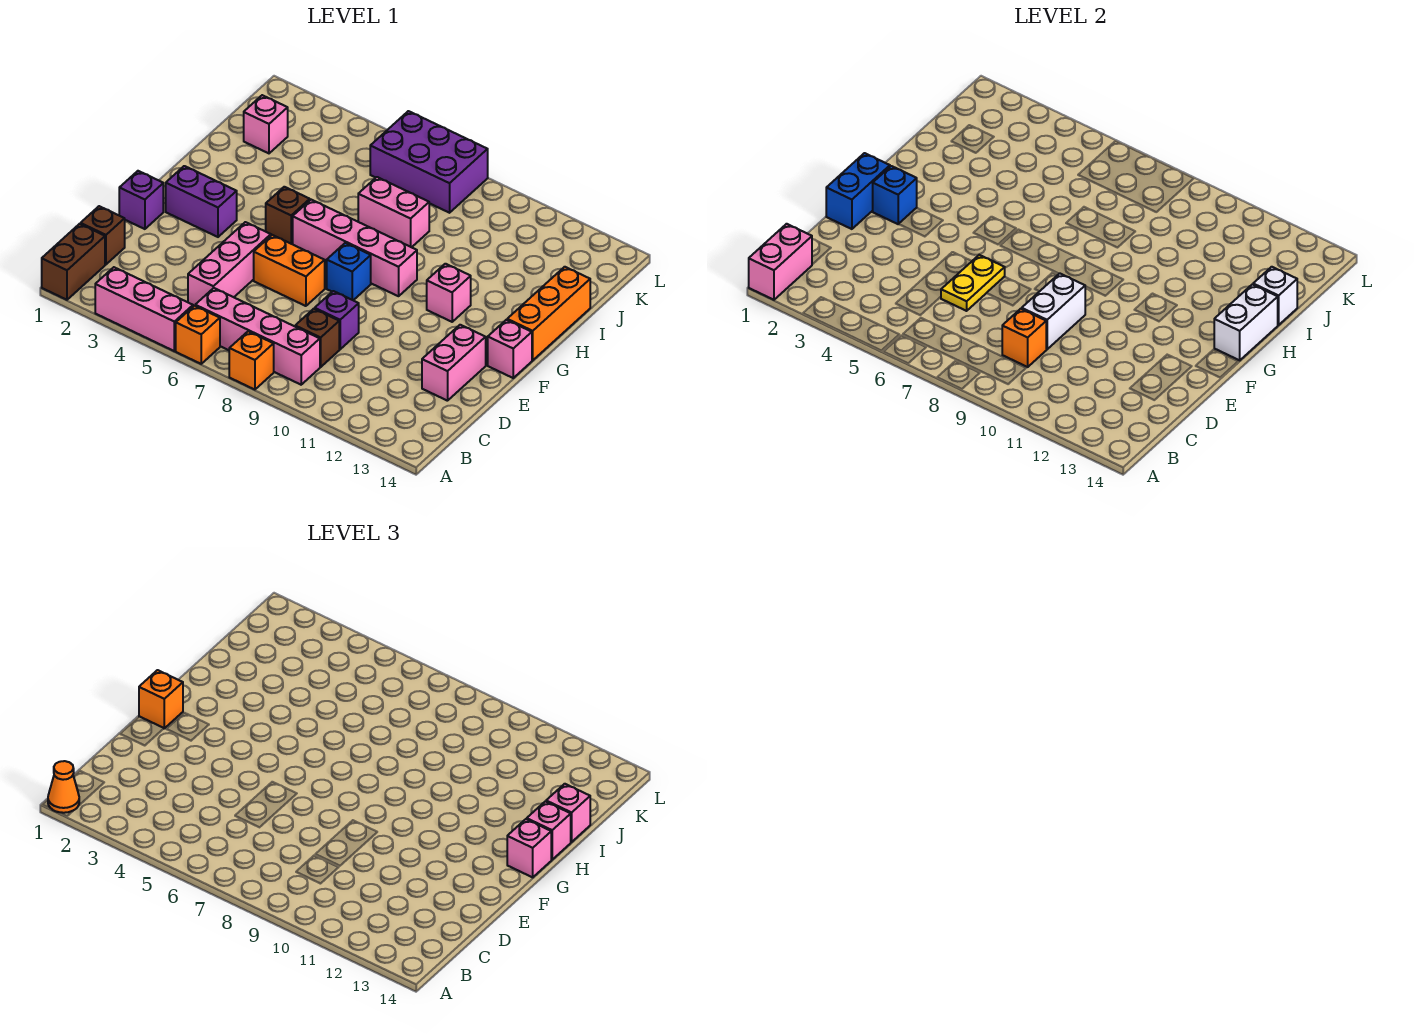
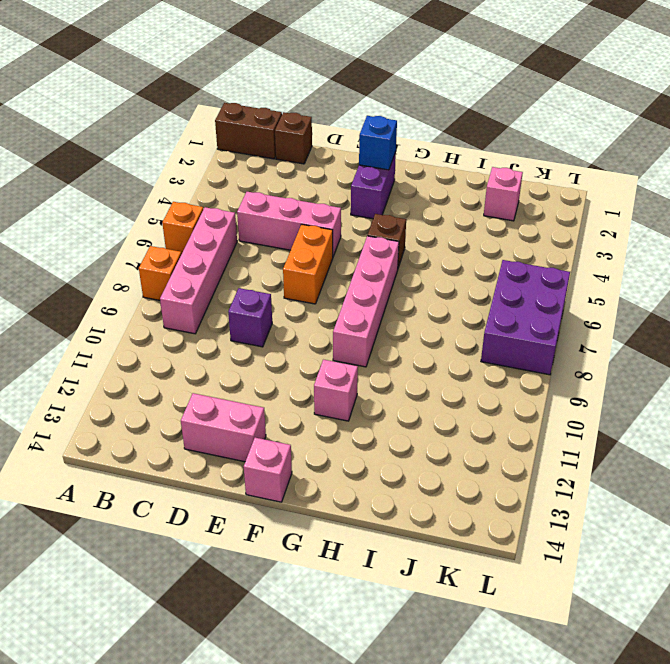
none -> pink 1x3 brick [95,267,193,351]
none -> brown 1x1 brick [295,309,339,367]
none -> purple 1x1 brick [119,171,163,229]
none -> blue 1x1 brick [327,243,371,300]

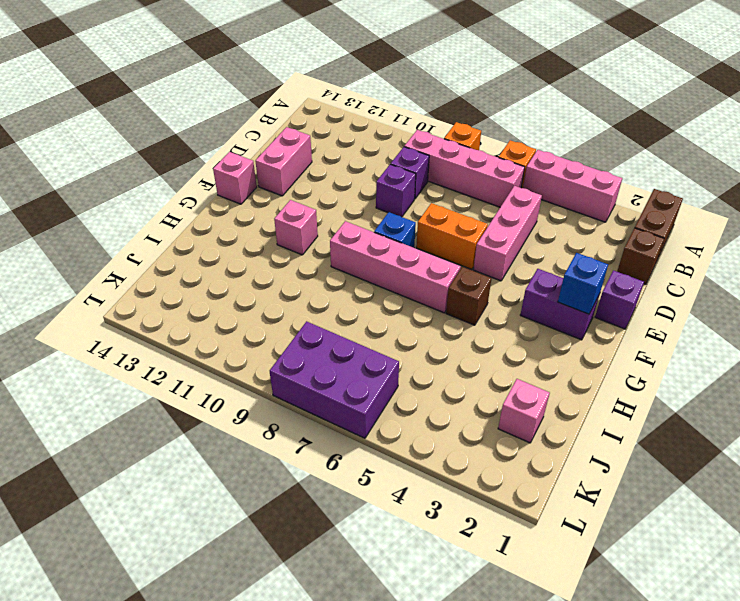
purple 1x1 brick [391,147,429,199] -> brown 1x1 brick [295,309,339,367]
none -> orange 1x3 brick [507,267,590,360]
none -> pink 1x2 brick [358,177,429,247]
none -> pink 1x2 brick [749,224,812,300]
none -> orange 1x1 brick [1002,309,1046,367]

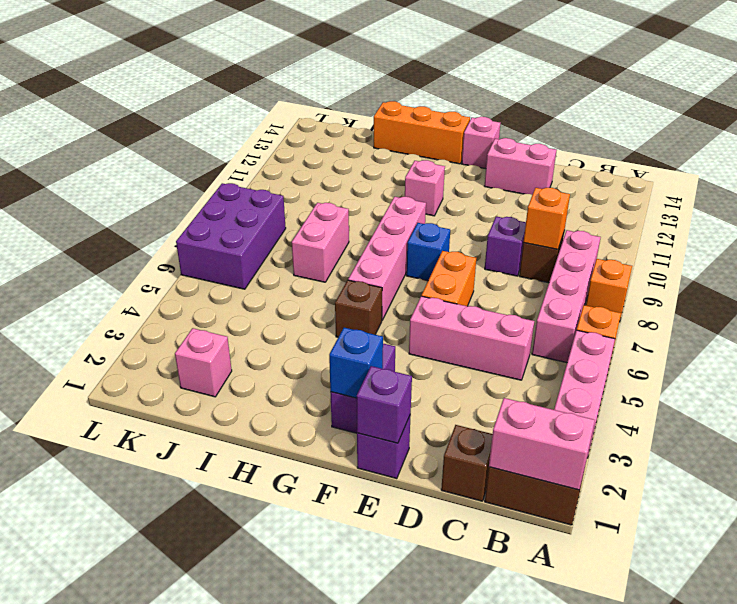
purple 1x1 brick [357,366,412,443] -> blue 1x2 brick [826,153,890,229]
none -> yellow 1x2 plate [941,255,1005,311]
none -> white 1x2 brick [1022,273,1085,349]
none -> white 1x2 brick [1214,284,1278,360]
none -> white 1x1 brick [1253,267,1297,325]

